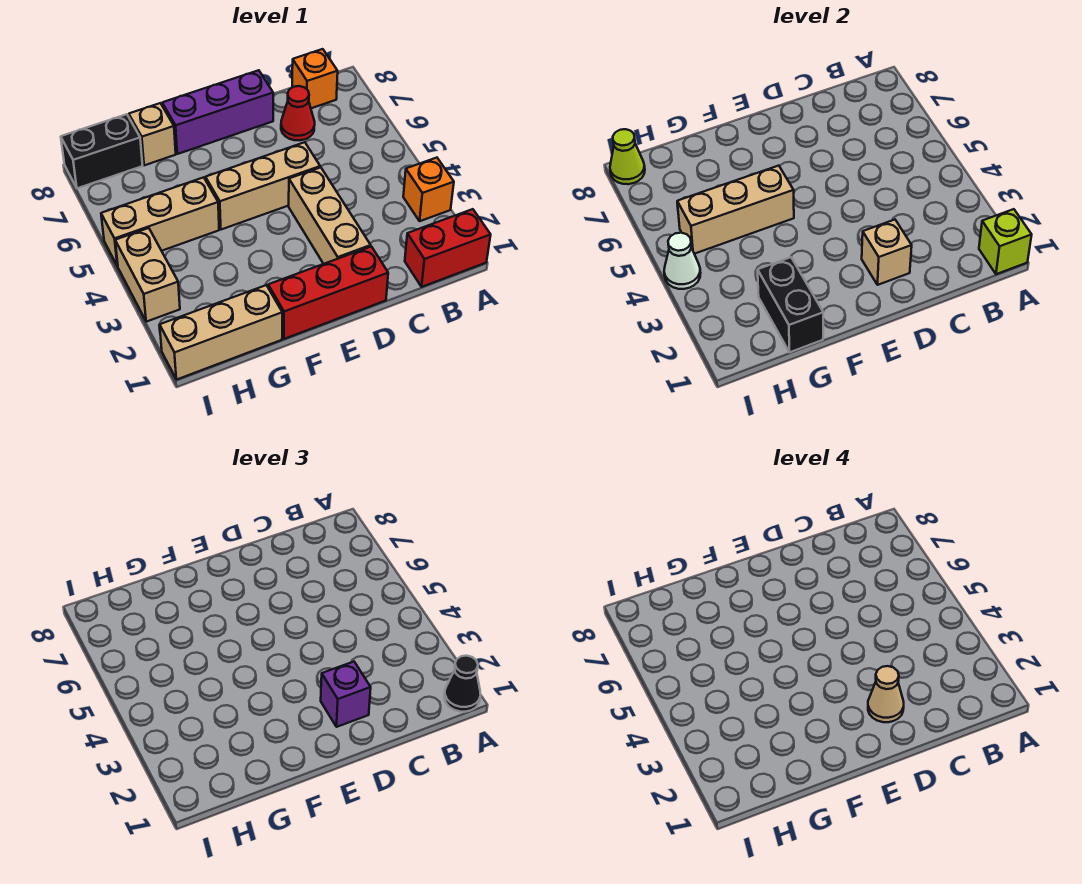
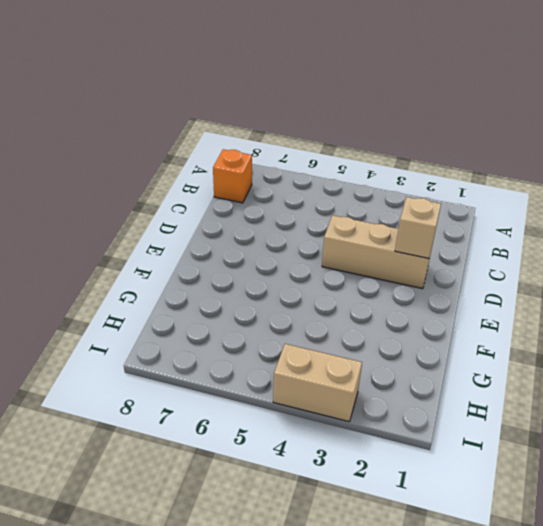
none -> red 1x2 brick [405,209,491,287]
none -> orange 1x1 brick [403,158,454,221]
none -> red 1x1 cone [281,86,315,140]

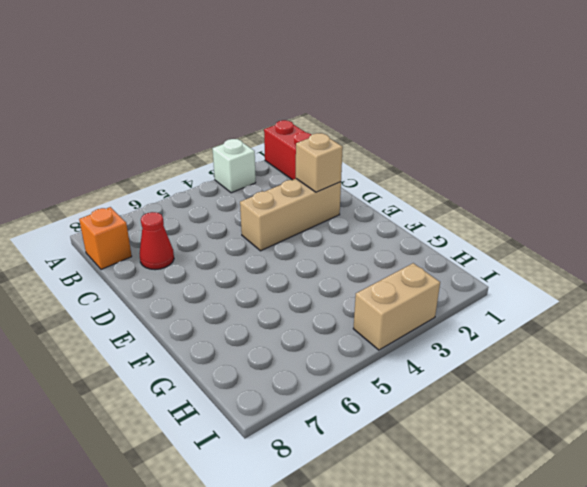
white 1x1 brick [212,139,256,193] -> orange 1x1 brick [403,158,454,221]
none -> red 1x3 brick [268,246,388,339]
none -> tan 1x3 brick [206,142,320,230]
none -> purple 1x3 brick [162,70,273,154]

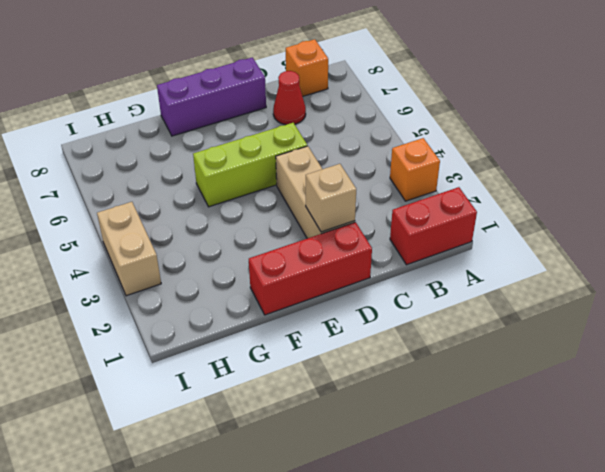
lime 1x3 brick [193,123,307,207] -> tan 1x3 brick [206,142,320,230]
none -> tan 1x3 brick [160,285,282,380]
none -> tan 1x3 brick [101,177,219,266]
none -> tan 1x1 brick [129,103,176,165]

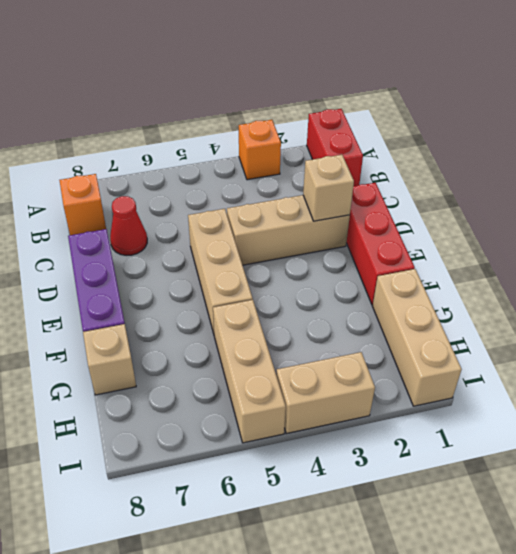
none -> black 1x2 brick [61,114,143,188]
none -> lime 1x1 brick [979,209,1032,274]
none -> tan 1x3 brick [677,166,794,254]

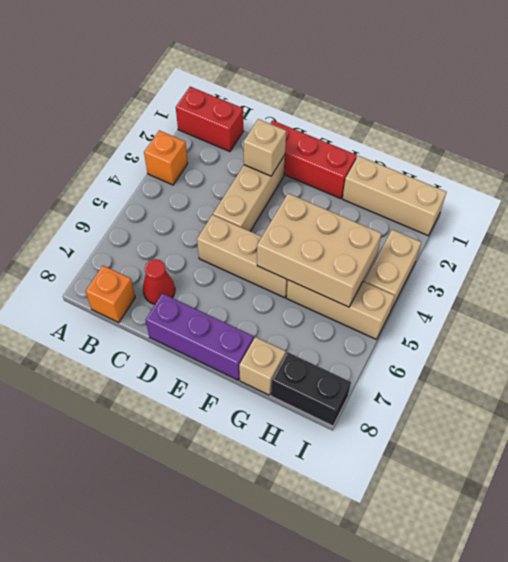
tan 2x3 brick [257,193,382,307] -> tan 1x3 brick [677,166,794,254]
none -> lime 1x1 brick [979,209,1032,274]
none -> black 1x2 brick [758,257,823,352]
none -> white 1x1 cone [664,233,701,289]

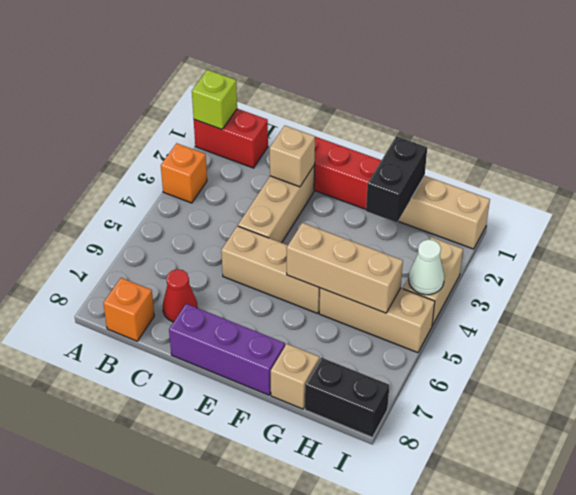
none -> lime 1x1 cone [610,129,645,184]
none -> black 1x1 cone [444,656,481,712]
none -> purple 1x1 brick [321,662,371,727]

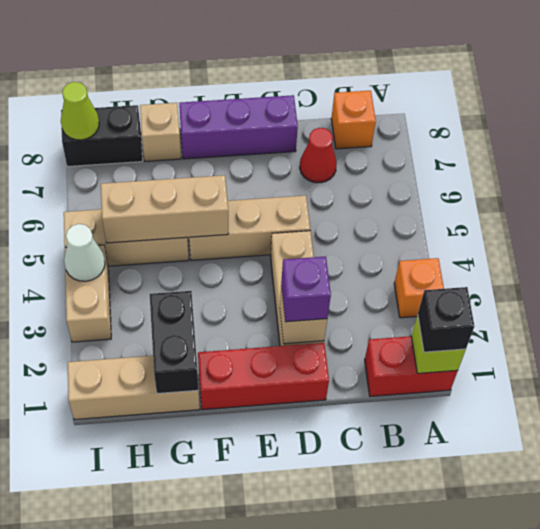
black 1x1 brick [418,287,474,352] -> black 1x1 cone [444,656,481,712]
none -> tan 1x1 cone [868,666,904,722]

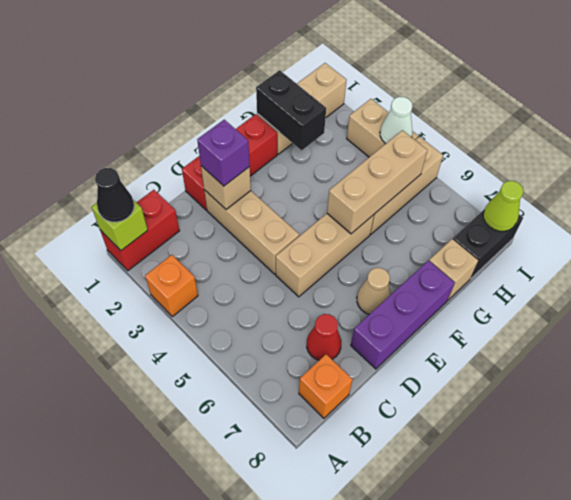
tan 1x1 cone [357,268,391,314] -> tan 1x1 cone moved to [868,666,904,722]

